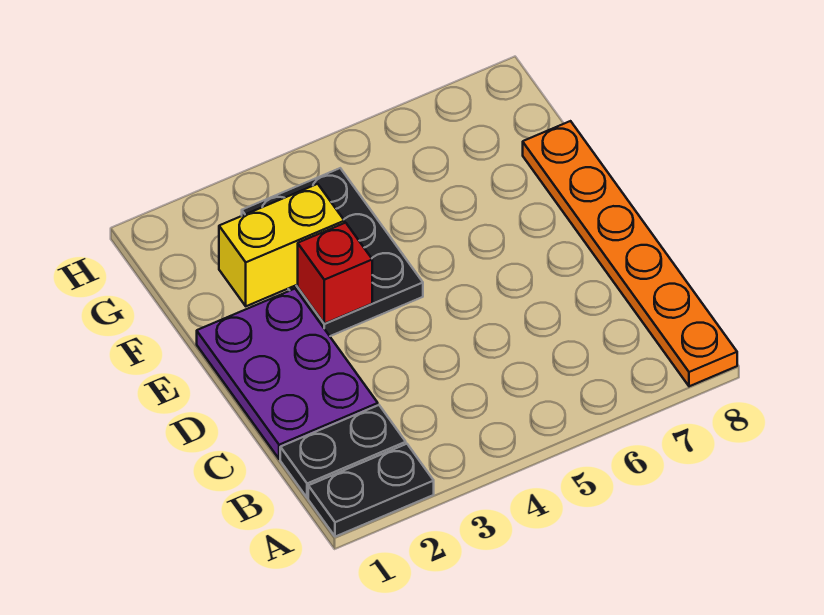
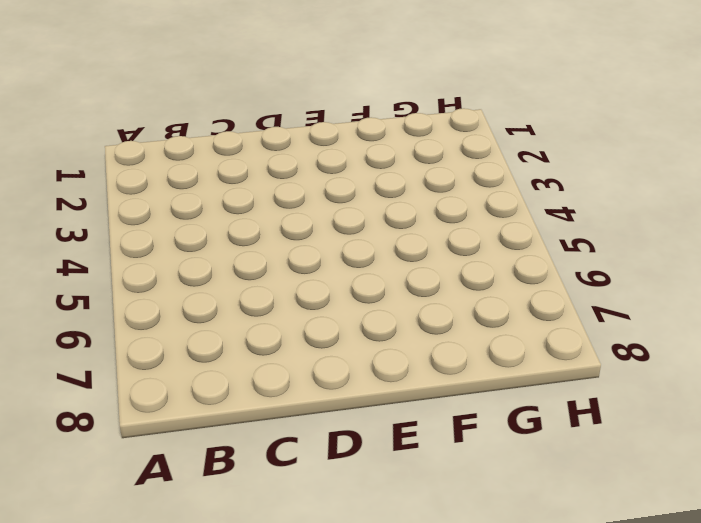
none -> black 1x2 plate [308,444,434,537]
none -> orange 1x6 plate [523,121,737,386]

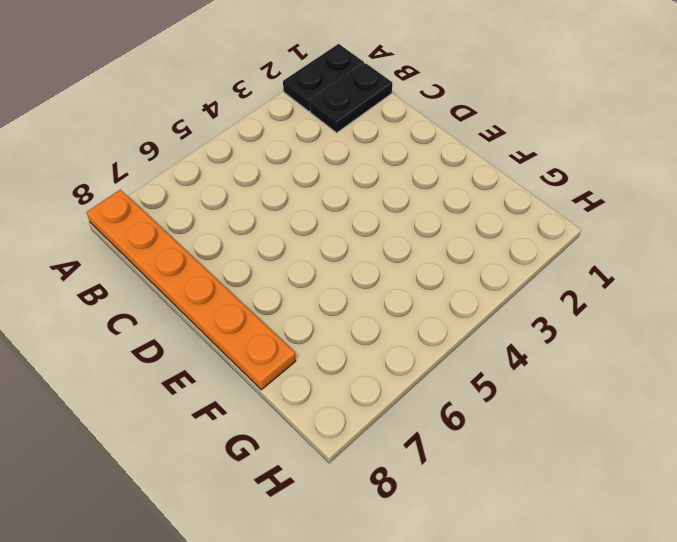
none -> purple 2x3 plate [197,289,378,459]
none -> black 2x3 plate [242,168,423,336]

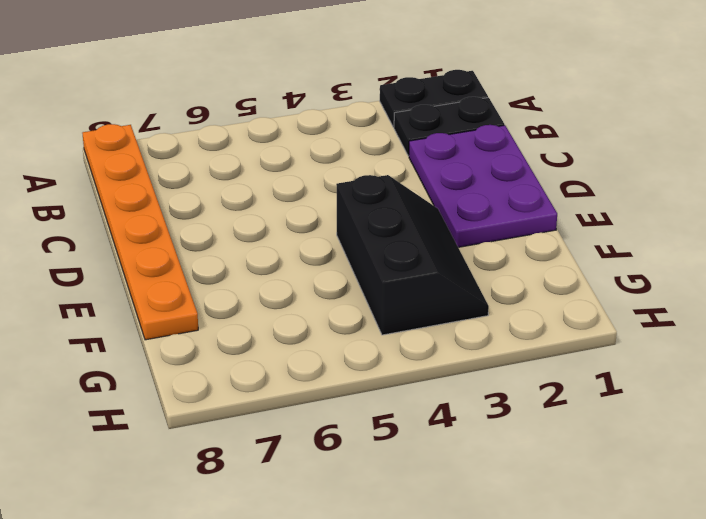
black 2x3 slope [336,175,489,335] -> black 2x3 plate [242,168,423,336]
none -> red 1x1 brick [298,223,372,324]
none -> yellow 1x2 brick [219,184,344,306]

